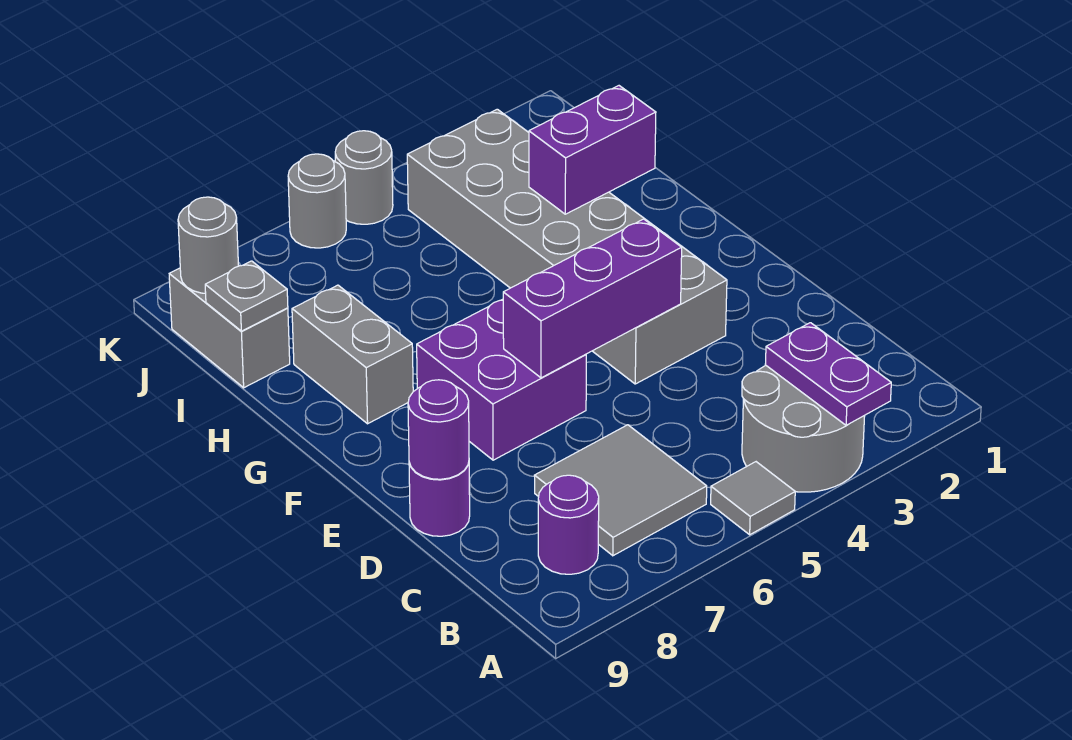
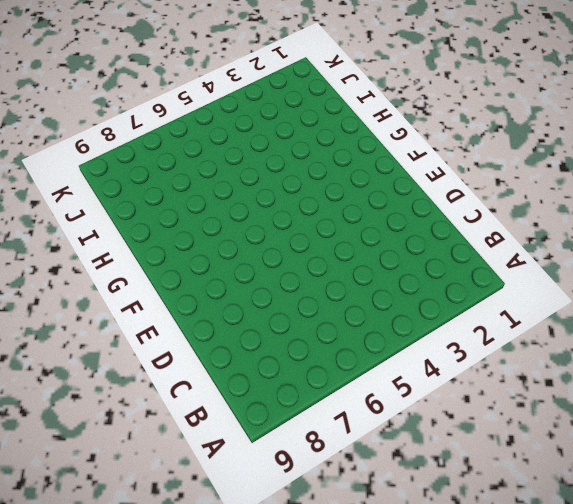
none -> grey 2x2 round brick [742,366,865,492]
none -> grey 1x1 tile [711,462,795,535]
none -> grey 2x2 tile [534,425,707,556]

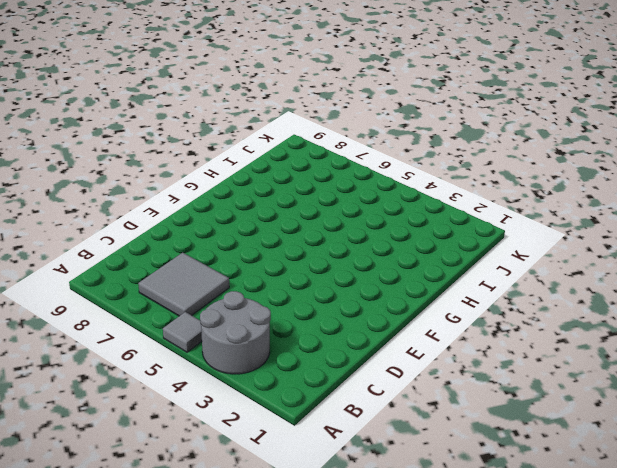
none -> purple 1x1 round brick [538,475,599,574]
none -> purple 1x1 round brick [409,463,470,536]
none -> grey 2x6 brick [407,109,727,384]

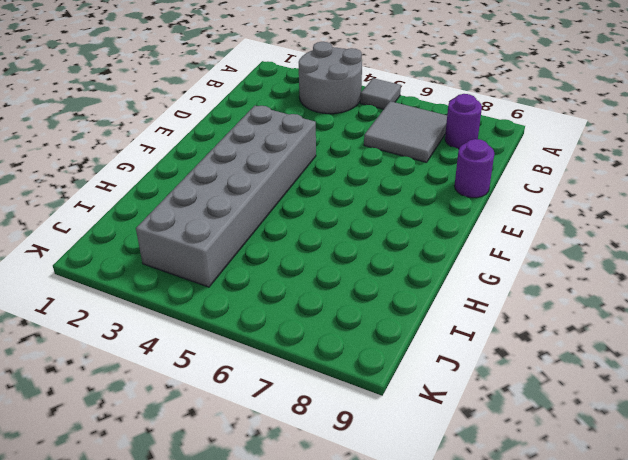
none -> purple 2x2 brick [417,299,586,460]
none -> grey 1x2 brick [292,285,413,424]
none -> grey 1x2 brick [169,268,290,388]

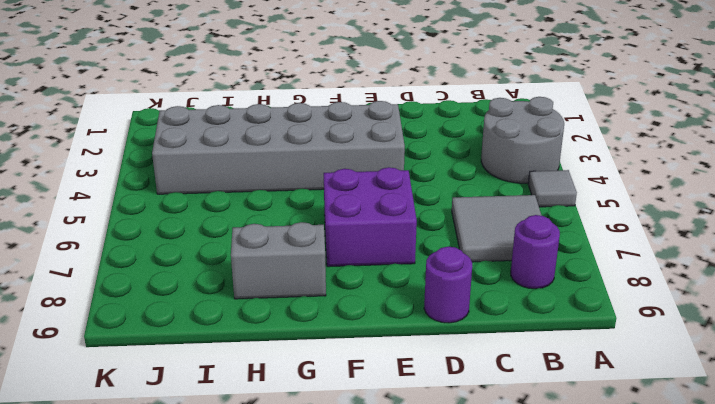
none -> grey 1x2 brick [169,268,290,388]
none -> grey 1x1 round brick [335,131,393,224]
none -> grey 1x1 round brick [288,154,346,248]

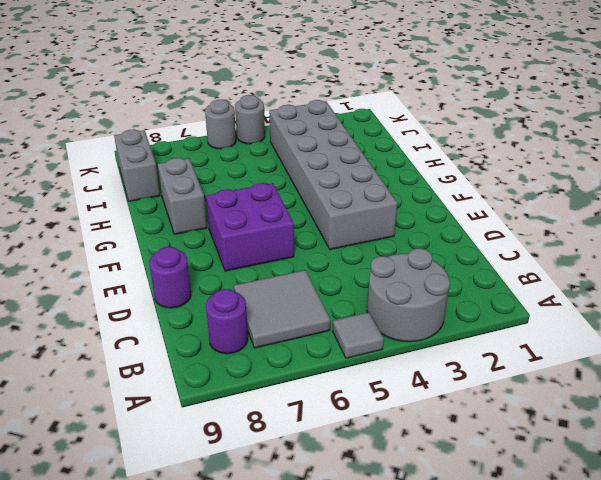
none -> purple 1x2 plate [765,323,891,426]
none -> purple 1x1 round brick [408,380,469,479]
none -> purple 1x3 brick [503,219,682,378]

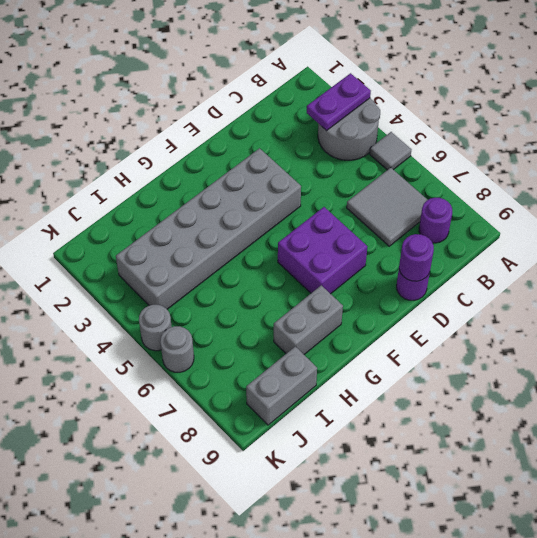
none -> purple 1x3 brick [503,219,682,378]
none -> purple 1x2 brick [529,86,656,214]
none -> grey 1x1 plate [205,261,288,331]

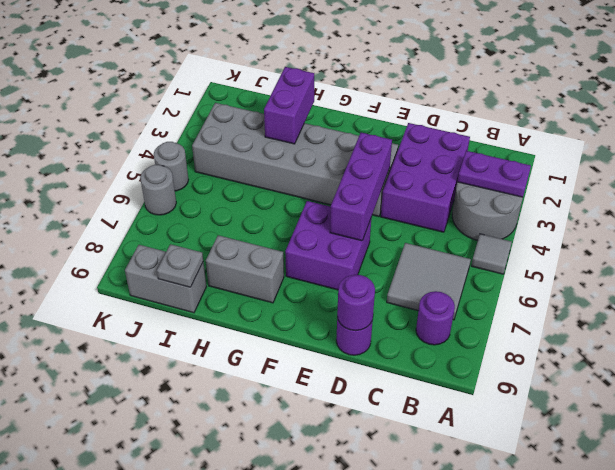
purple 2x3 brick [381,123,470,232] -> none
none -> grey 1x1 round brick [178,197,238,293]

